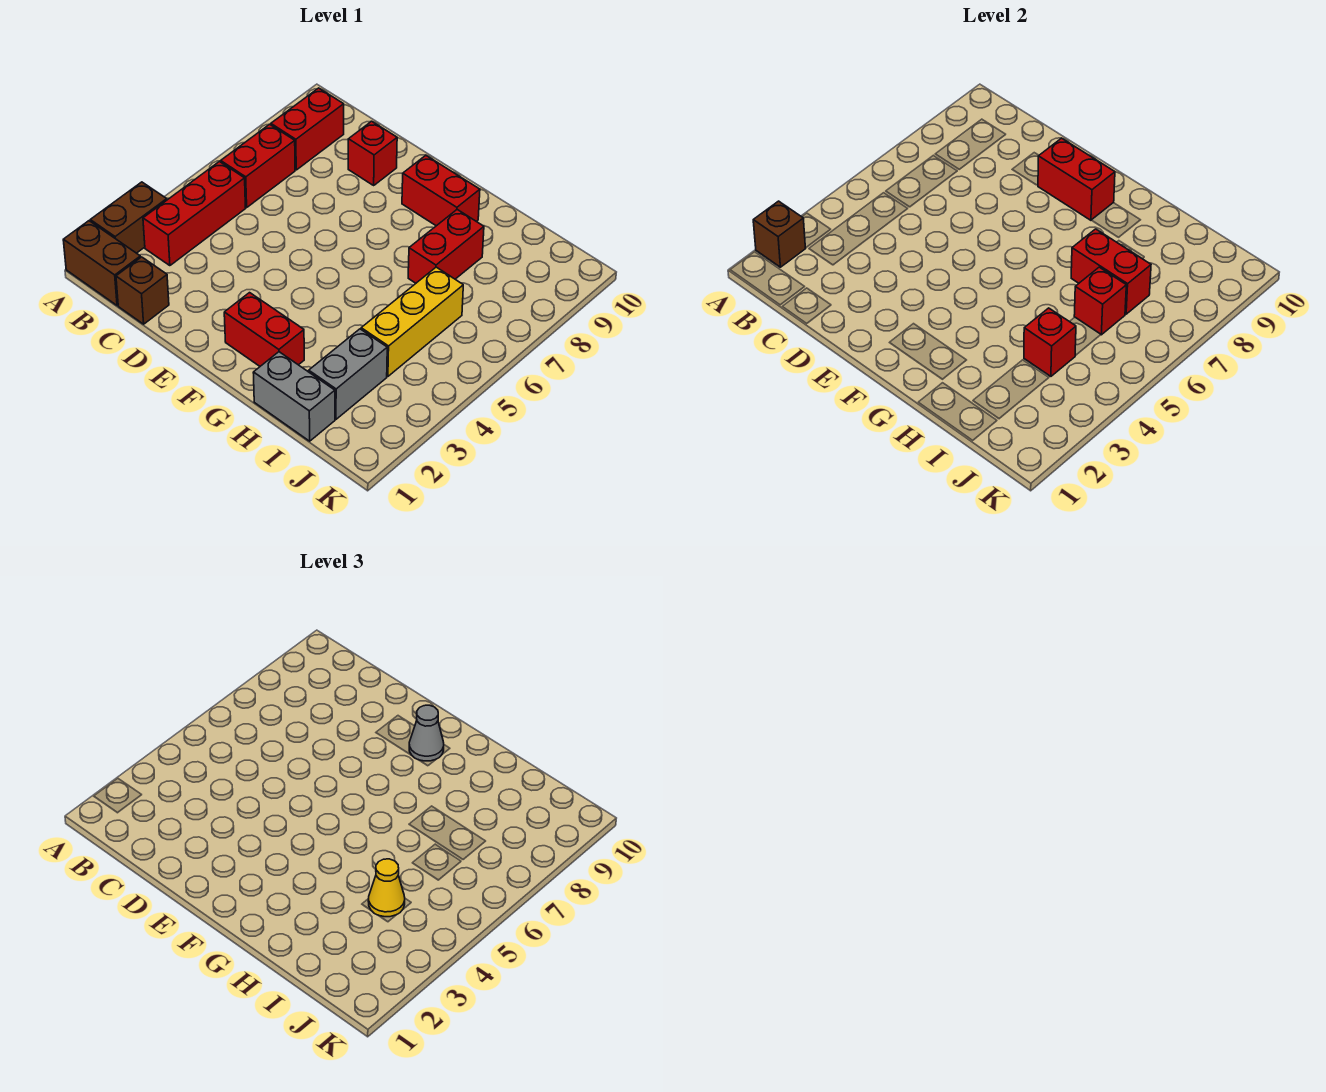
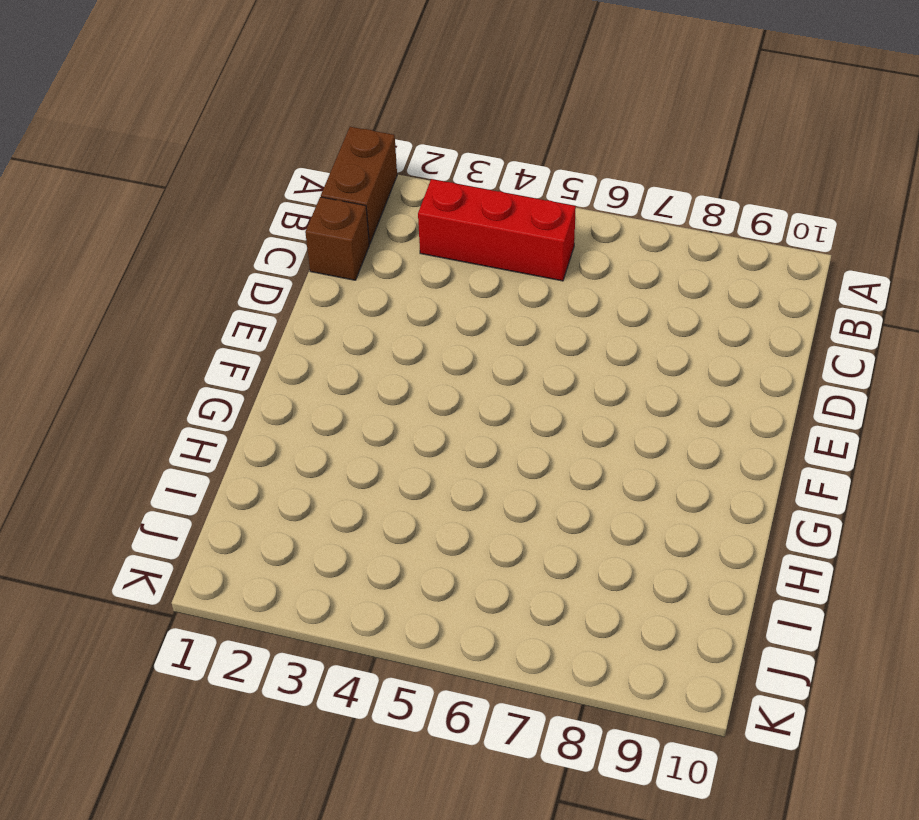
none -> brown 1x2 brick [90,182,167,253]
none -> red 1x2 brick [221,124,295,207]
none -> red 1x2 brick [271,88,344,170]

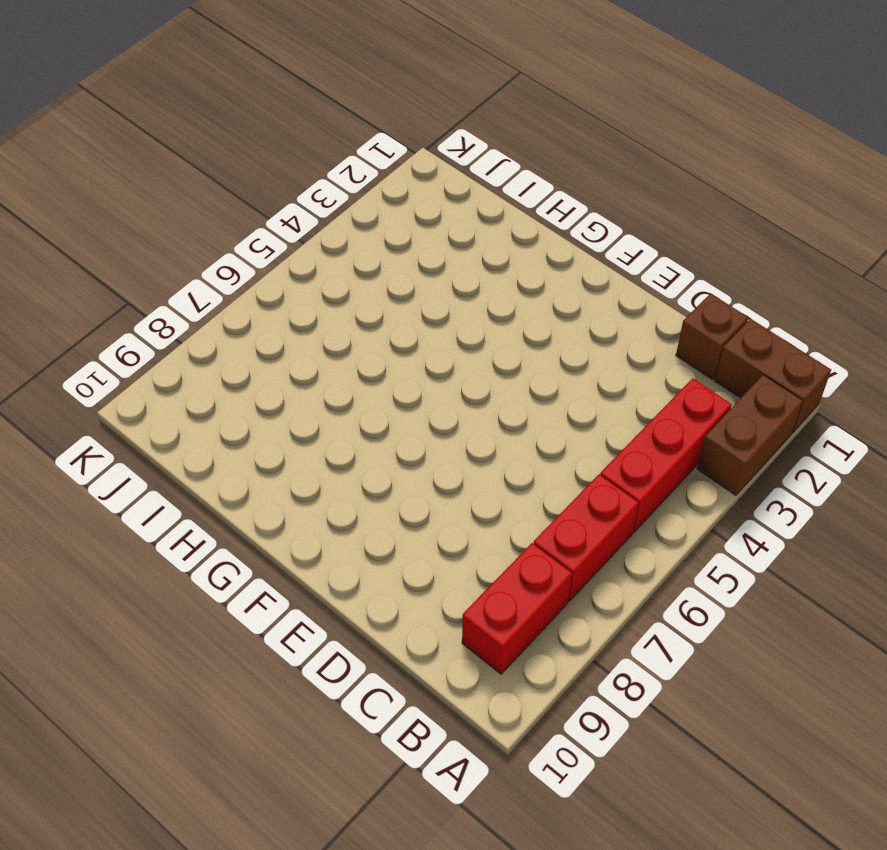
none -> red 1x1 brick [348,121,397,185]
none -> red 1x2 brick [224,293,304,366]
none -> red 1x2 brick [402,155,480,226]

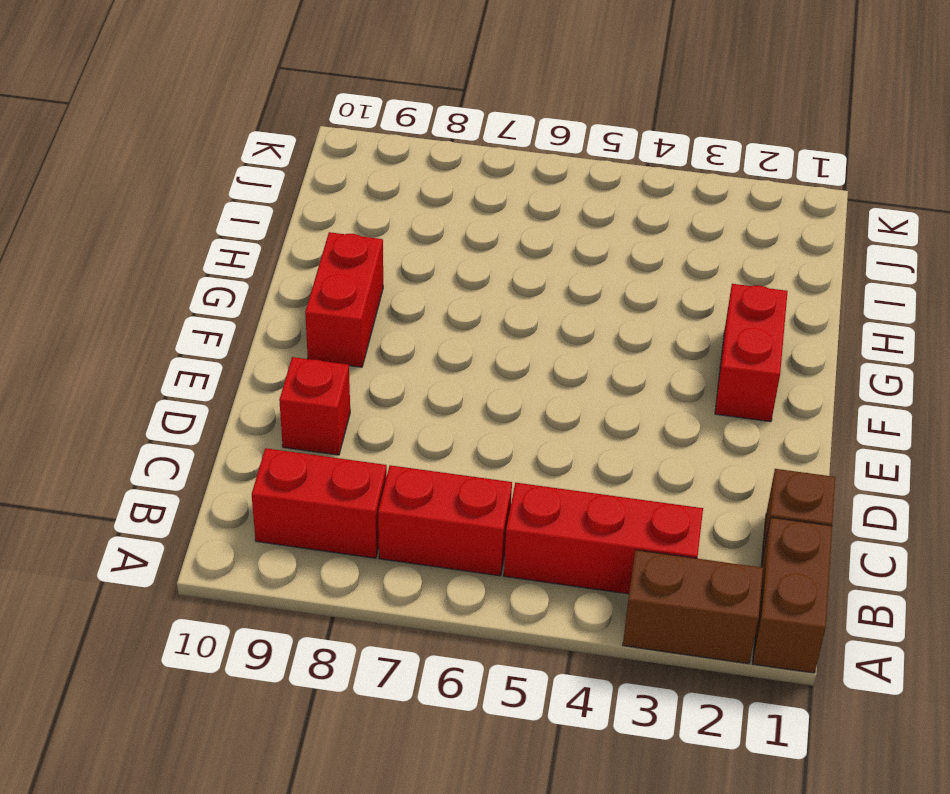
none -> grey 1x2 brick [253,352,335,441]
none -> red 1x2 brick [408,210,484,283]
none -> grey 1x2 brick [309,329,387,419]

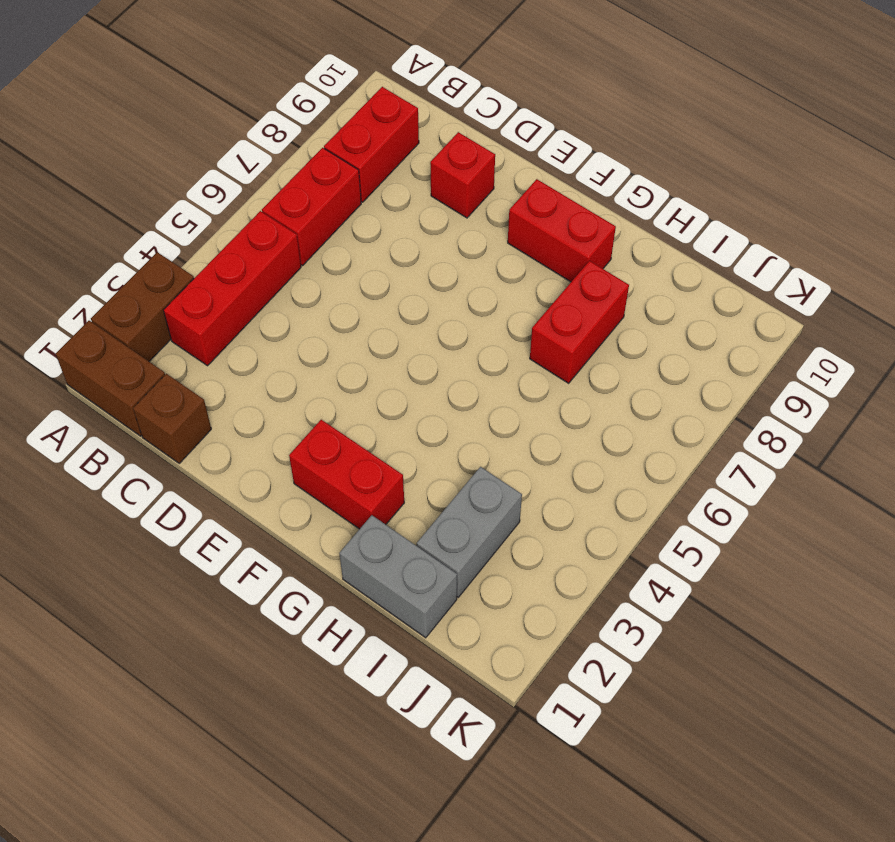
none -> yellow 1x3 brick [361,267,463,376]
none -> brown 1x1 brick [753,201,806,267]
none -> red 1x2 brick [1038,138,1115,220]

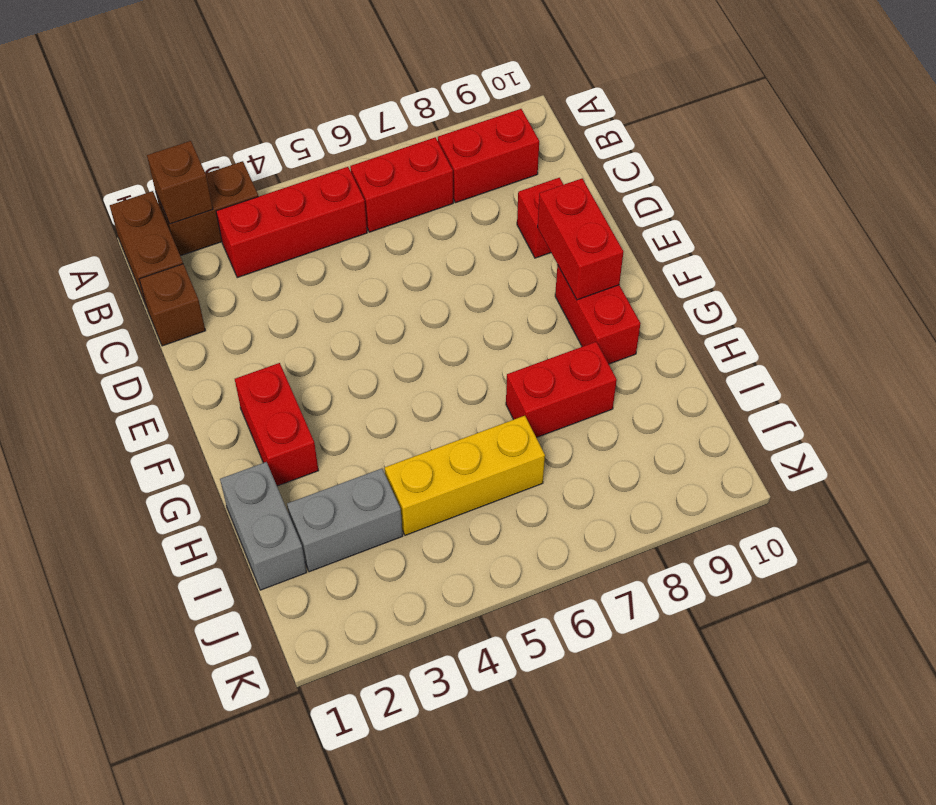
none -> red 1x2 brick [1071,229,1151,314]
none -> red 1x1 brick [1024,308,1076,376]
none -> red 1x1 brick [1074,267,1126,335]

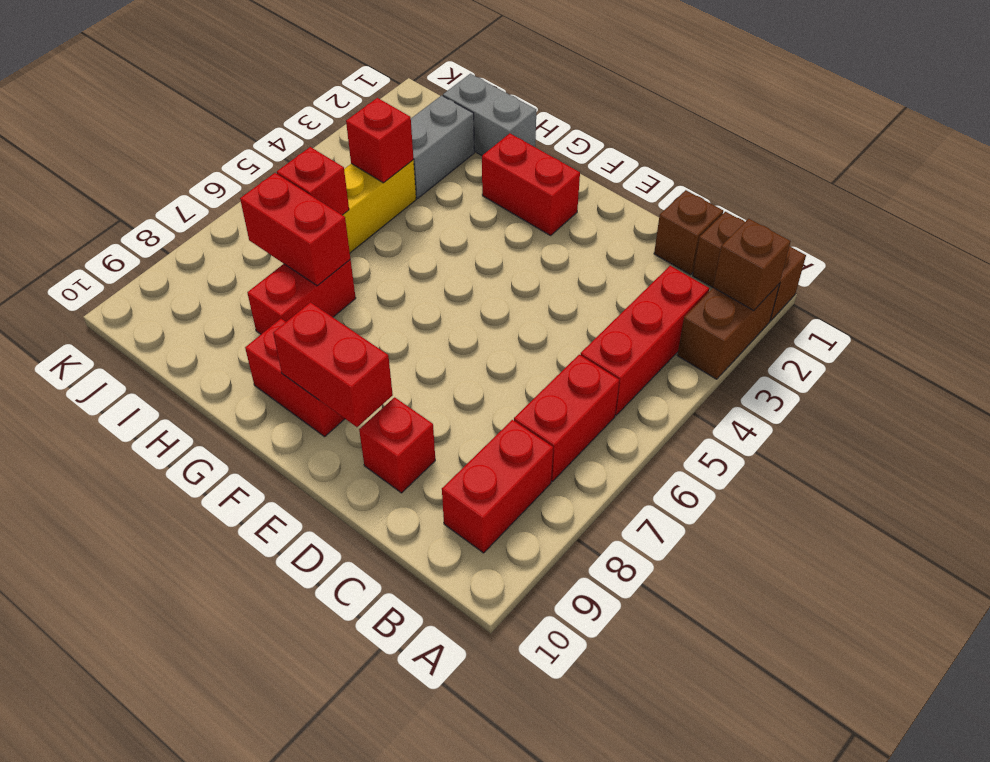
none -> grey 1x1 cone [409,705,444,761]
none -> yellow 1x1 cone [368,859,405,917]

